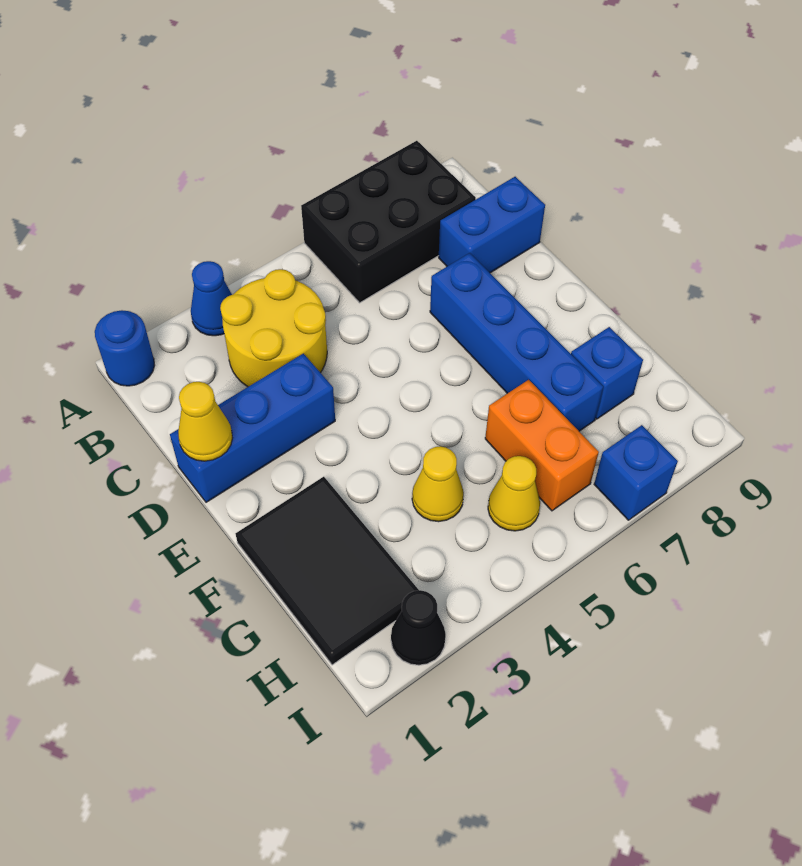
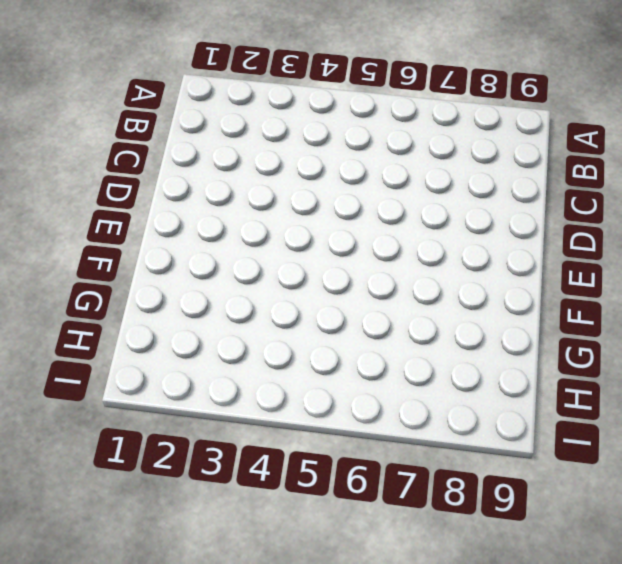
none -> blue 1x1 round brick [95,310,155,386]
none -> blue 1x1 cone [191,261,232,336]
none -> black 2x3 brick [301,141,476,303]

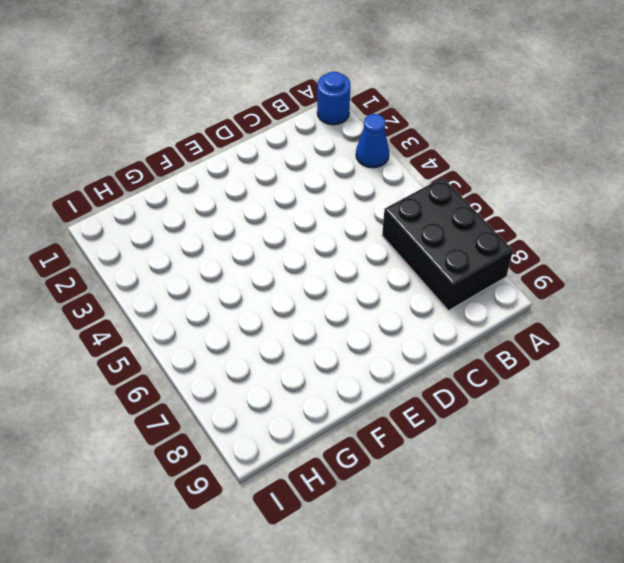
none -> yellow 2x2 round brick [220,269,327,387]
none -> blue 1x2 brick [439,177,545,273]
none -> blue 1x3 brick [170,354,335,502]

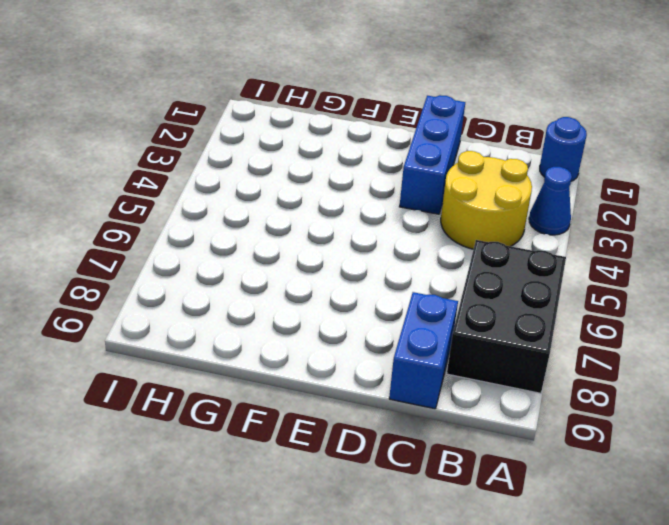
none -> blue 1x4 brick [430,253,603,431]
none -> black 2x3 tile [235,477,419,665]
none -> yellow 1x1 cone [412,446,464,522]

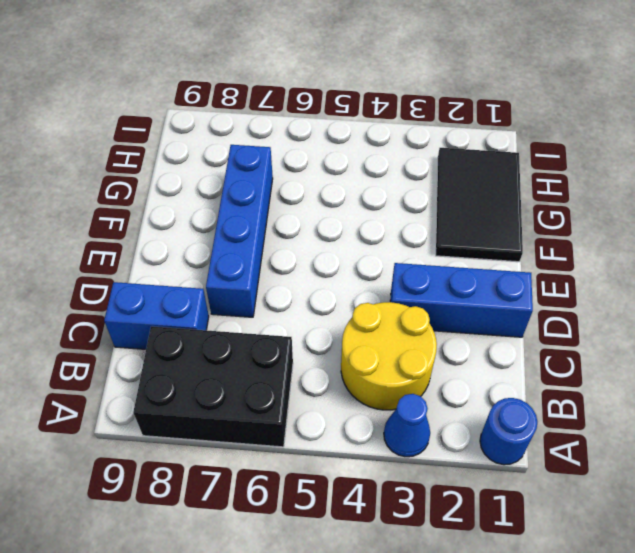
none -> yellow 1x1 cone [412,446,464,522]
none -> orange 1x2 brick [485,380,599,511]
none -> blue 1x1 brick [571,327,643,419]

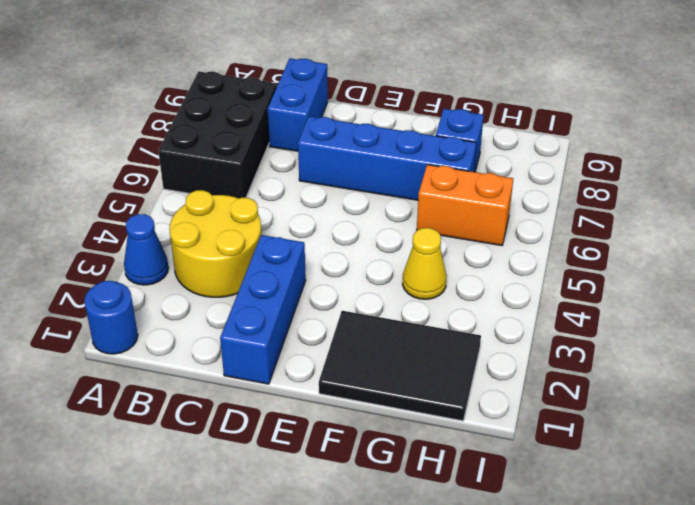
none -> yellow 1x1 cone [488,456,540,531]
none -> black 1x1 cone [391,590,446,665]
none -> blue 1x1 brick [594,425,678,520]

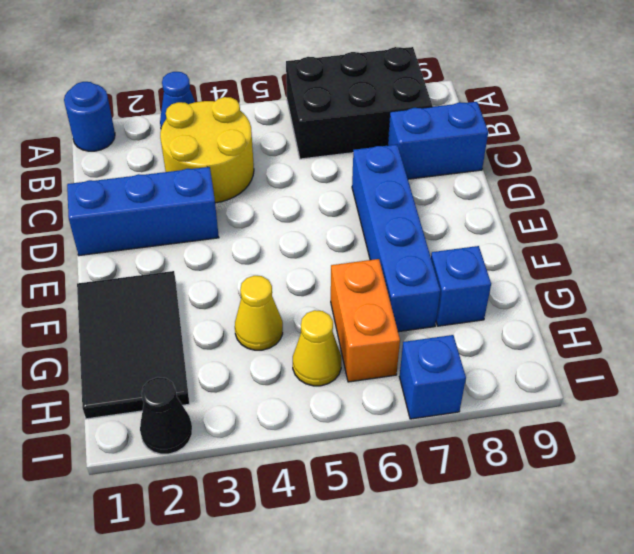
none -> yellow 1x1 cone [178,382,232,461]

